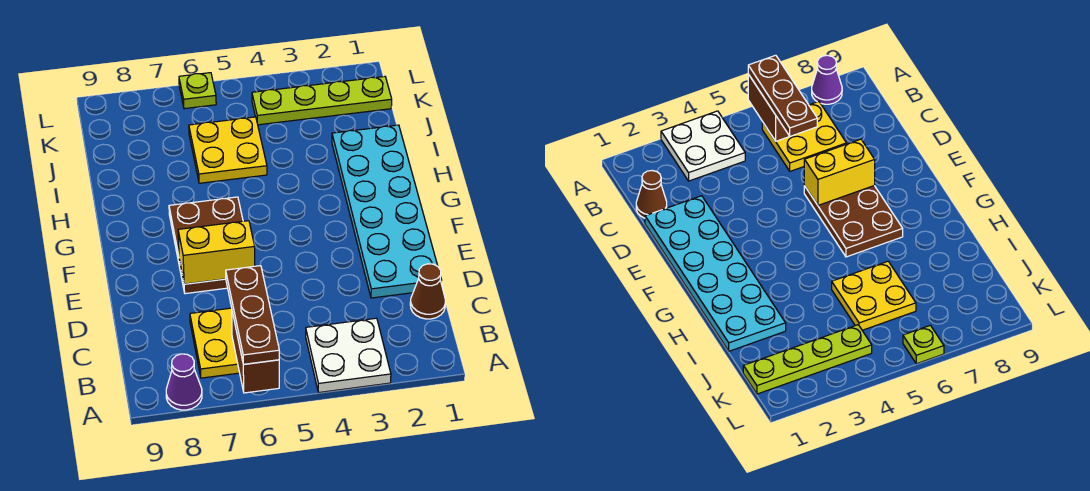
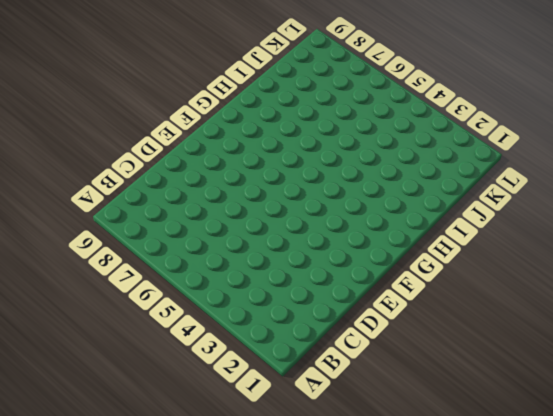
none -> white 2x2 plate [306,318,391,393]
none -> purple 1x1 cone [166,354,202,410]
none -> yellow 2x2 plate [190,308,240,378]

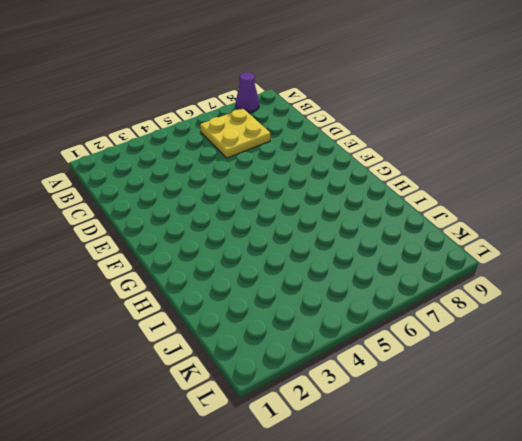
none -> white 2x2 plate [306,318,391,393]
none -> brown 1x1 cone [410,264,445,319]
none -> cyan 2x6 plate [332,125,442,298]

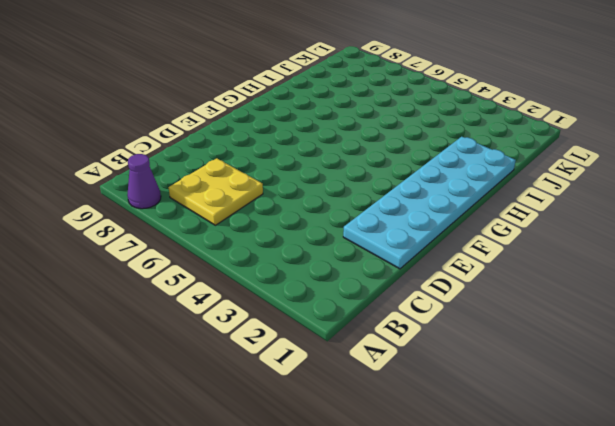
none -> white 2x2 plate [306,318,391,393]
none -> brown 1x1 cone [410,264,445,319]
none -> brown 2x3 plate [169,197,243,294]

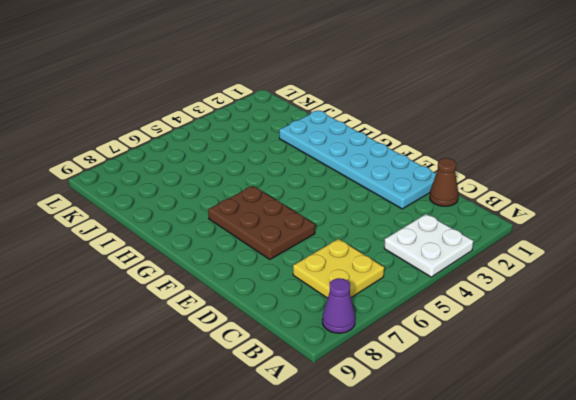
none -> yellow 2x2 plate [189,117,267,183]
none -> lime 1x4 plate [252,77,392,125]
none -> lime 1x1 plate [179,73,216,109]

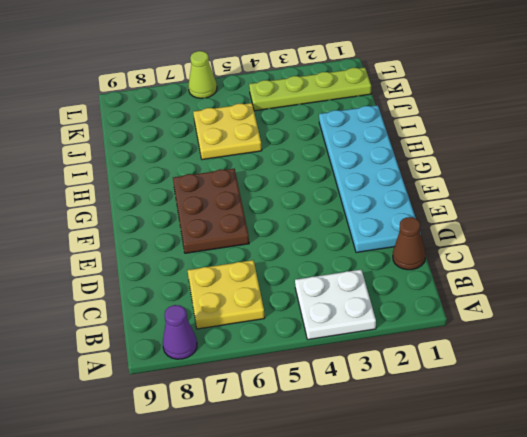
lime 1x1 cone [188,51,217,98] -> lime 1x1 plate [179,73,216,109]
none -> brown 1x2 brick [232,312,279,393]
none -> yellow 1x2 brick [178,221,255,284]
none -> brown 1x3 plate [226,266,279,364]

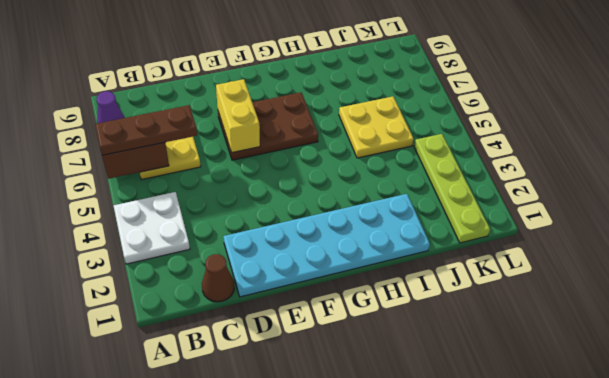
none -> lime 1x1 plate [179,73,216,109]

